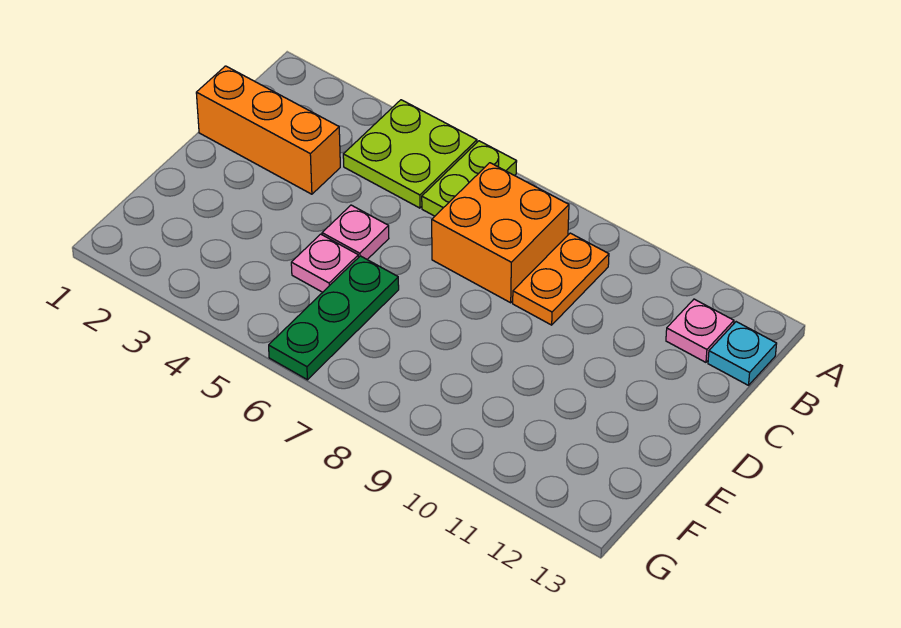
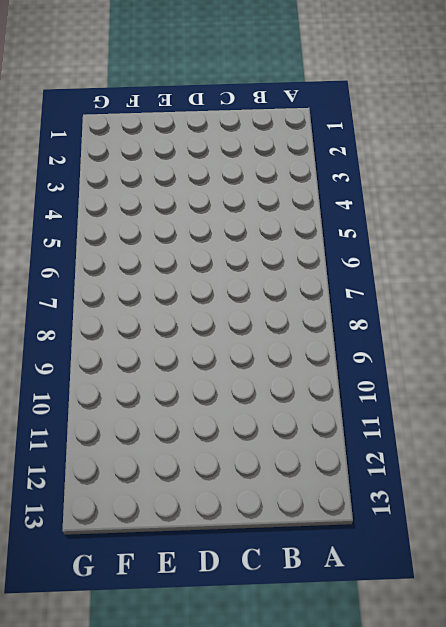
none -> lime 2x2 plate [343,100,477,208]
none -> lime 1x2 plate [422,141,517,216]

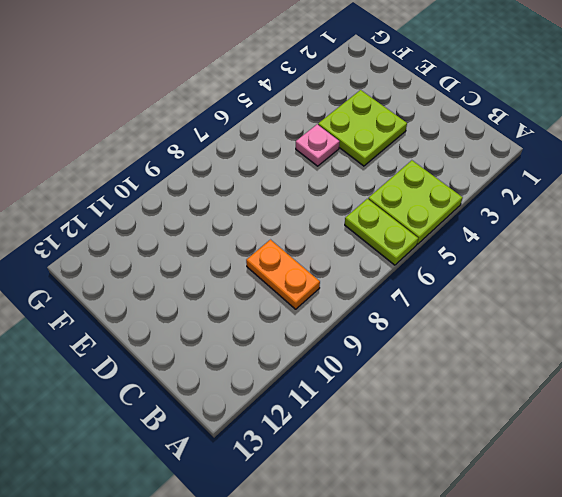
lime 2x2 plate [318,90,407,166] -> none
none -> orange 2x2 brick [432,163,569,303]
none -> pink 1x1 plate [666,299,734,362]

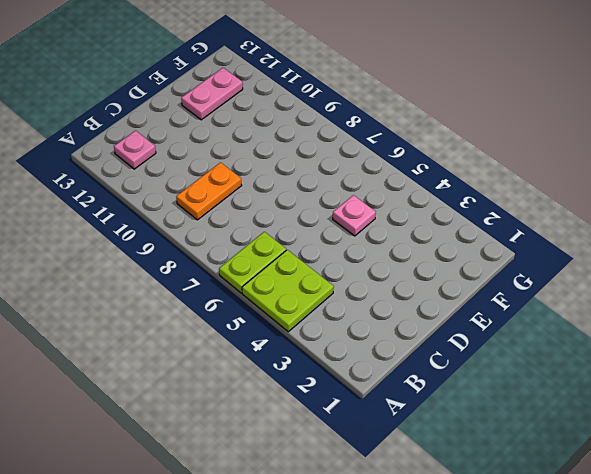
pink 1x2 plate [181,68,243,120] -> none
none -> orange 2x2 brick [432,163,569,303]
none -> cyan 1x1 plate [708,322,777,385]

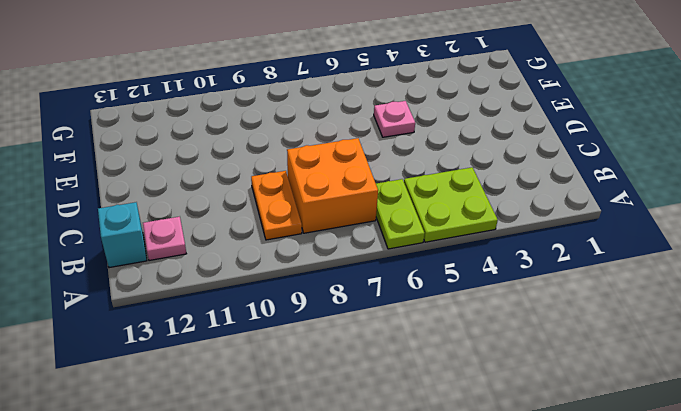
cyan 1x1 brick [98,202,147,268] -> cyan 1x1 plate [708,322,777,385]
none -> orange 1x3 brick [196,66,340,194]
none -> pink 1x1 plate [322,205,389,259]

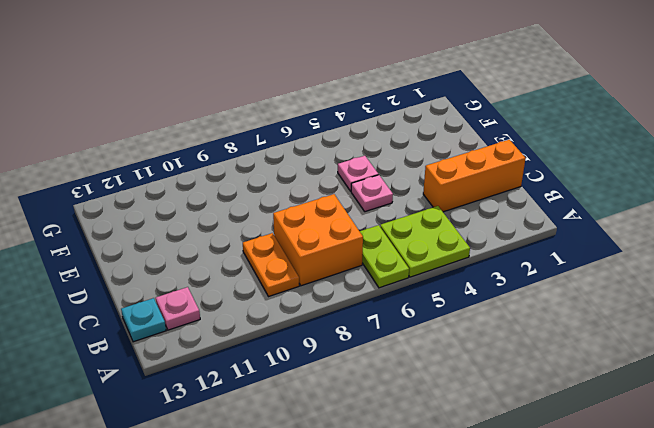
none -> green 1x3 plate [269,256,399,380]

